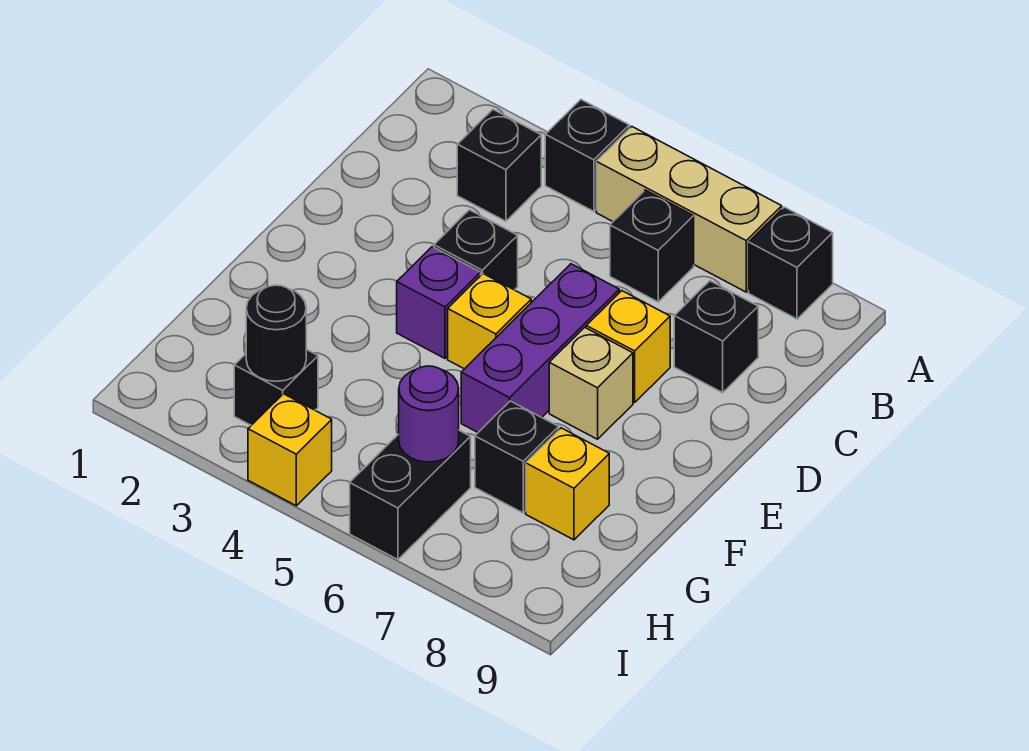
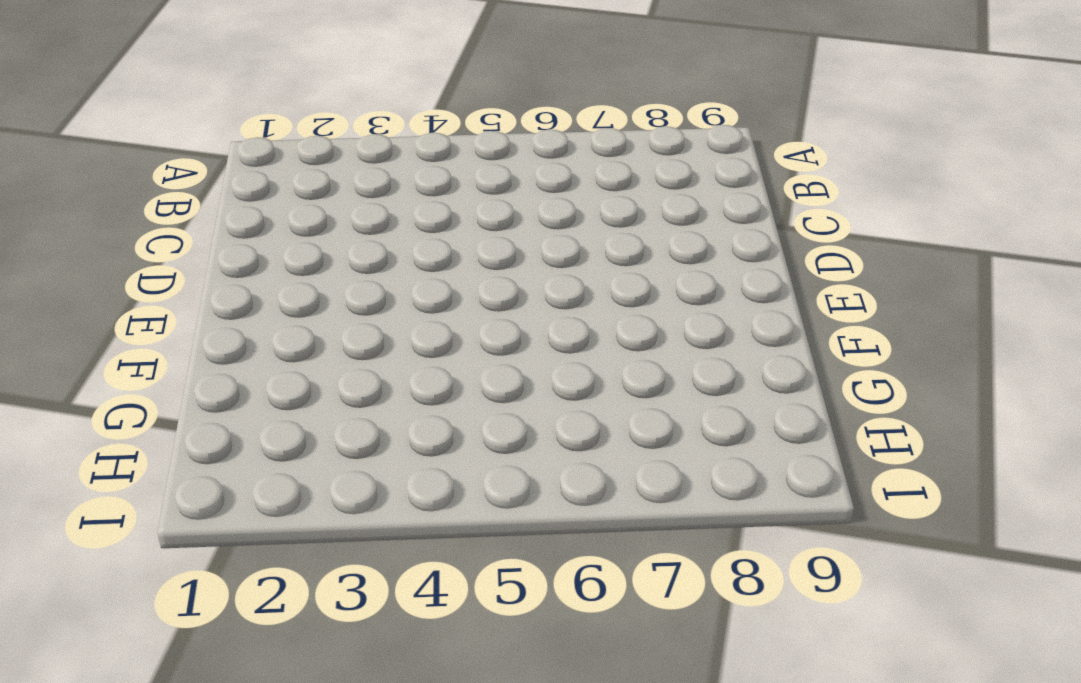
none -> black 1x1 brick [545,100,629,211]
none -> tan 1x3 brick [596,126,782,292]
none -> black 1x1 brick [749,207,833,319]

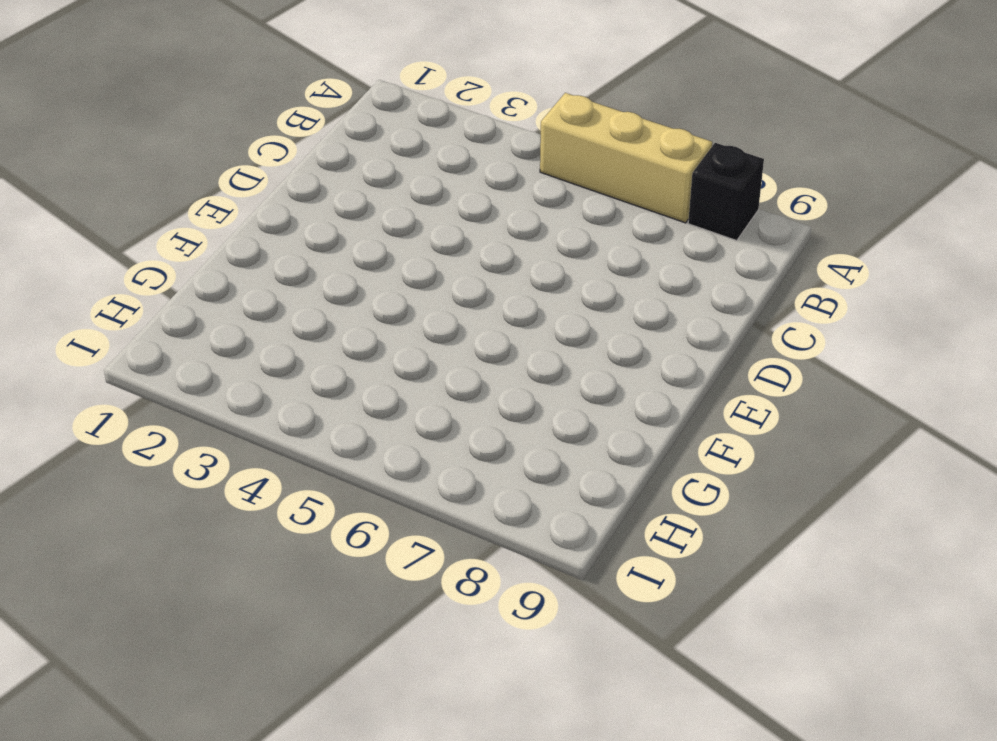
none -> black 1x1 brick [545,100,629,211]
none -> black 1x1 brick [457,110,541,221]
none -> black 1x1 brick [610,190,694,302]

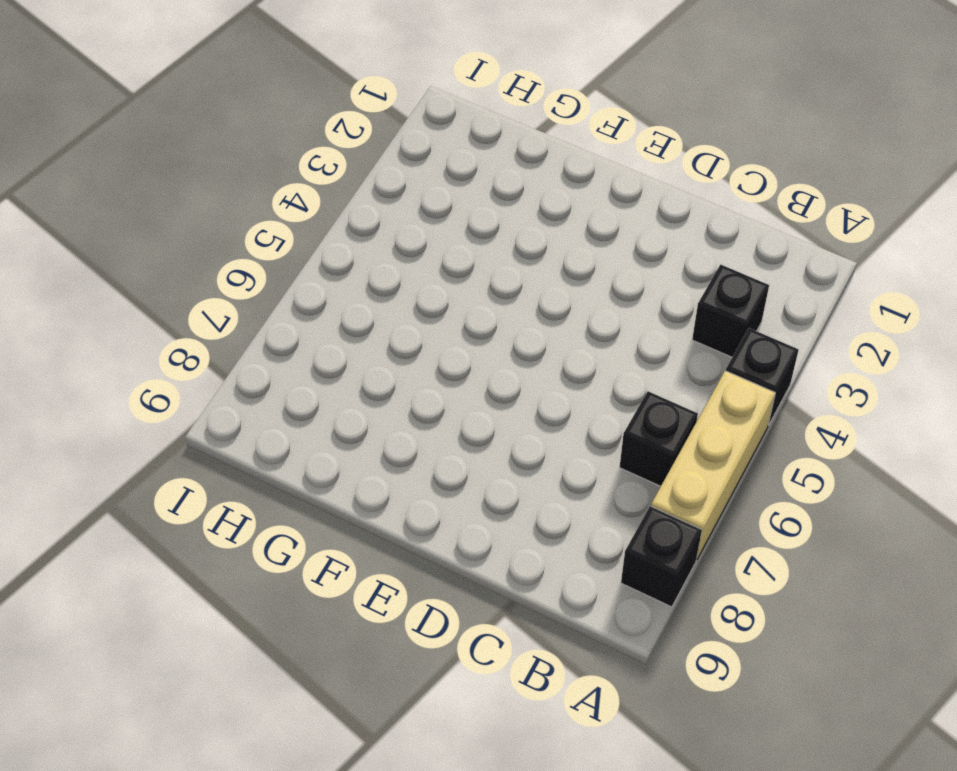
none -> black 1x1 brick [674,281,758,393]
none -> black 1x1 brick [434,210,518,290]
none -> purple 1x3 brick [461,264,619,432]

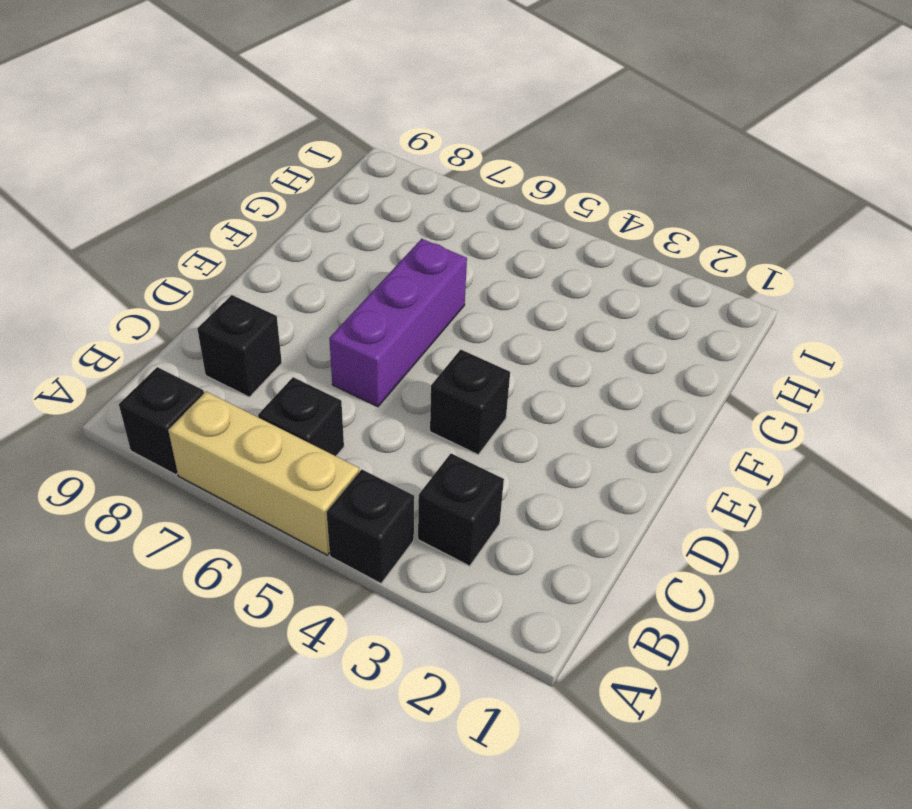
none -> yellow 1x1 brick [586,291,670,402]
none -> purple 1x1 brick [397,247,481,358]
none -> yellow 1x1 brick [448,274,531,369]

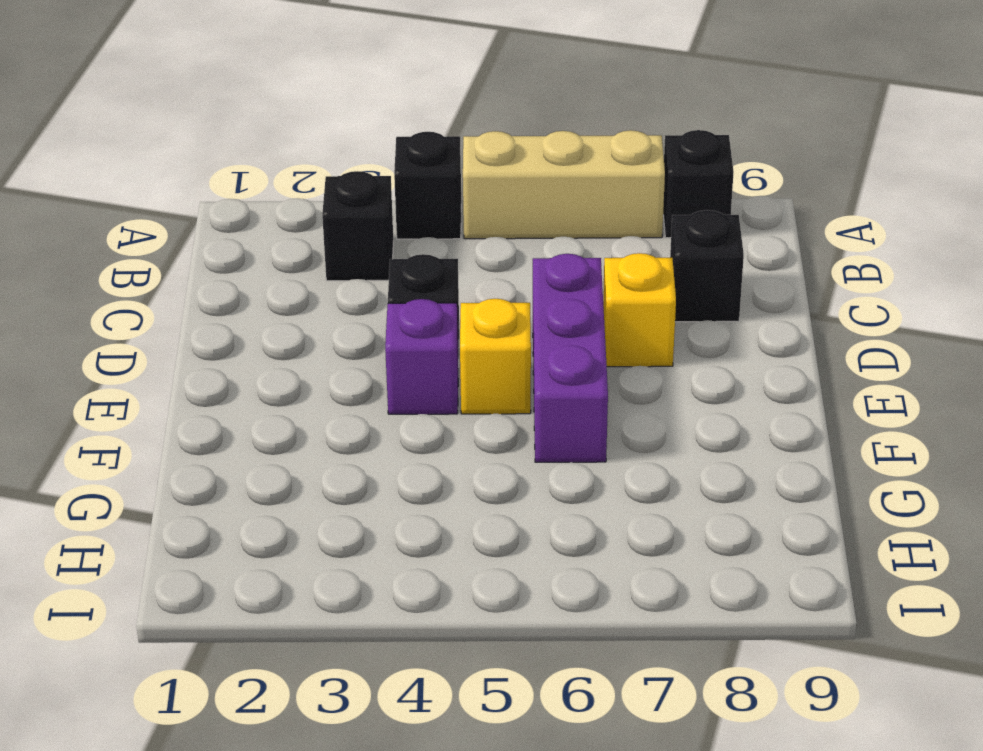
none -> black 1x1 brick [610,190,694,302]
none -> tan 1x1 brick [549,327,633,439]
none -> black 1x1 brick [475,401,559,513]

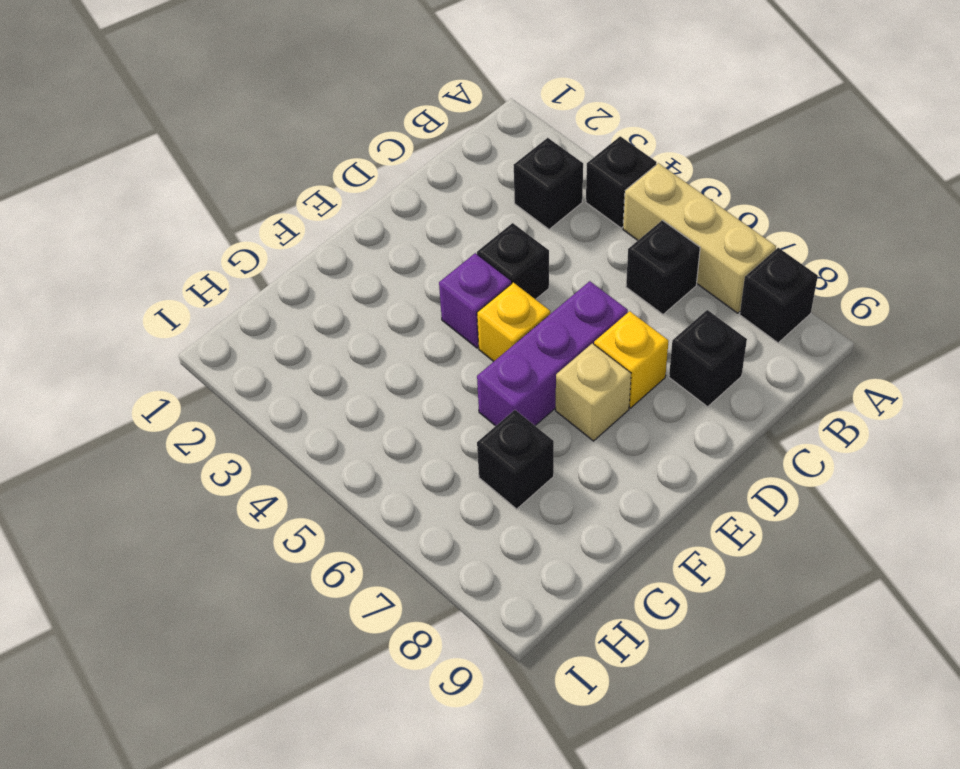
none -> yellow 1x1 brick [526,428,609,540]
none -> black 1x1 brick [234,349,318,425]
none -> black 1x2 brick [350,430,471,559]

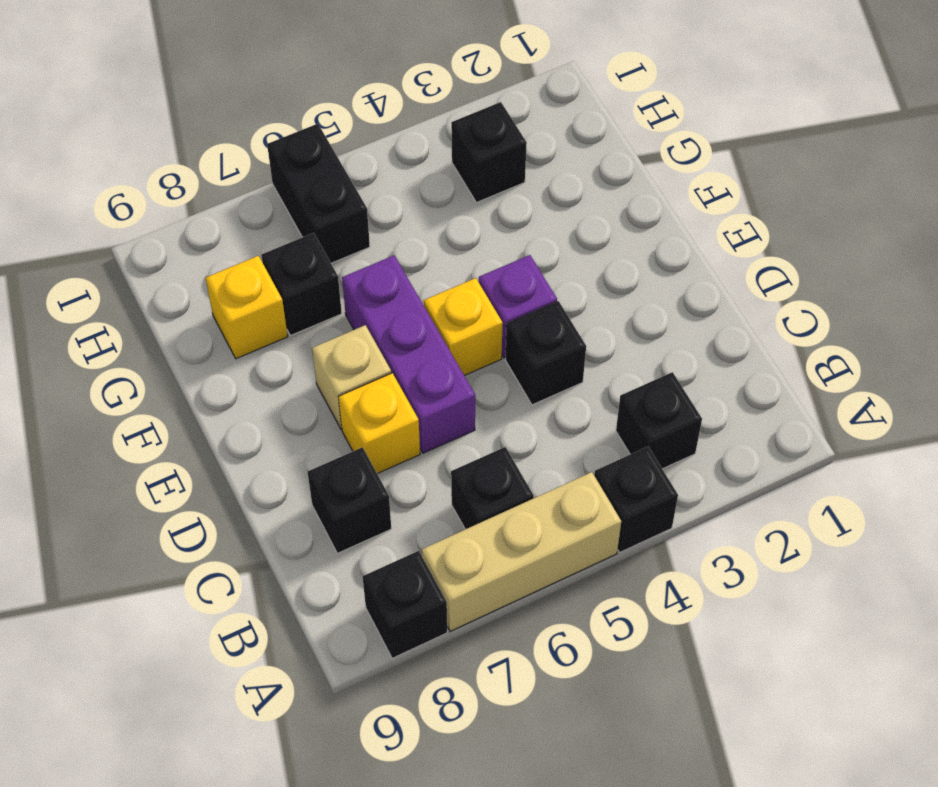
none -> yellow 1x1 brick [248,394,332,506]
none -> black 1x1 round brick [246,285,306,381]
none -> purple 1x1 round brick [399,366,459,462]

